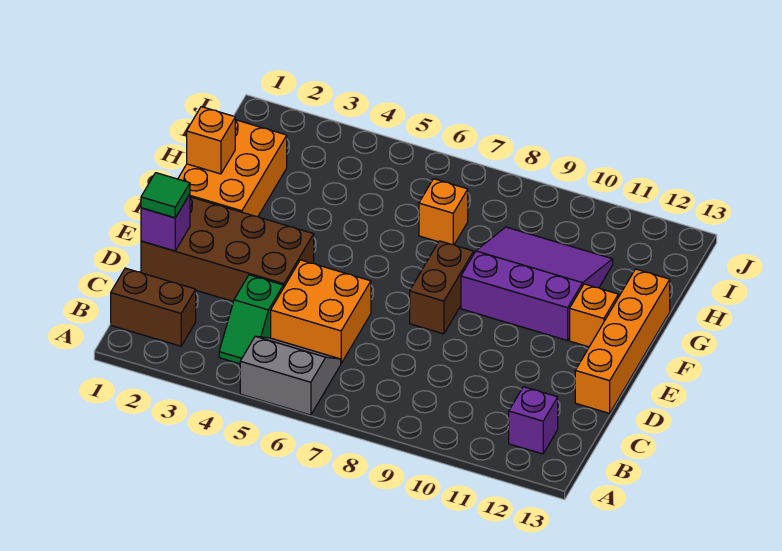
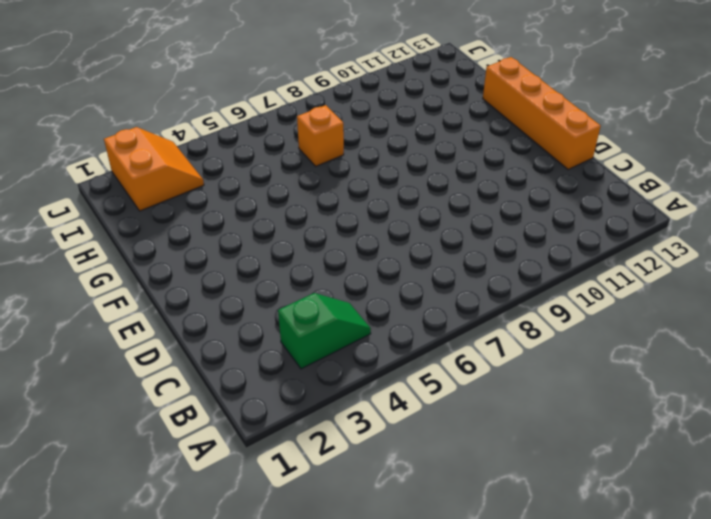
green 1x2 slope [278,293,371,369] -> green 1x2 slope turned to [219,275,283,364]
orange 2x2 slope [104,127,204,211] -> none
none -> grey 2x2 slope [240,336,341,415]
none -> brown 1x2 brick [111,268,196,346]
none -> purple 1x1 brick [509,387,558,454]

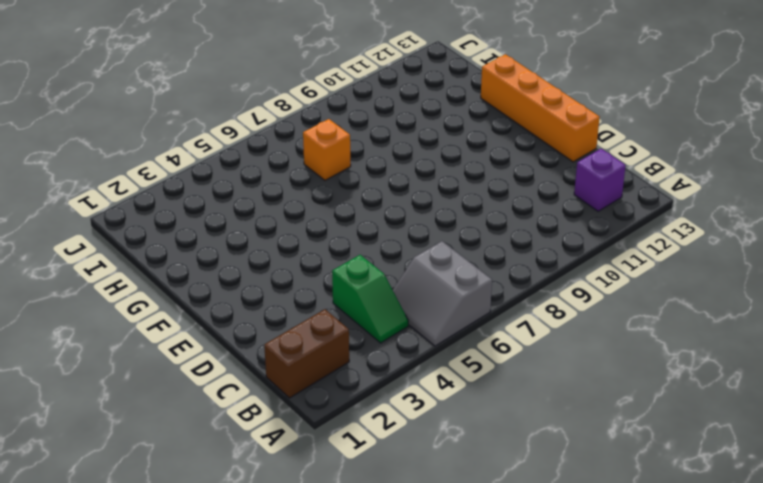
grey 2x2 slope [393,241,492,346] -> grey 2x2 slope turned to [240,336,341,415]
none -> orange 2x2 brick [271,260,371,363]
none -> brown 2x4 brick [141,197,314,302]
none -> brown 1x2 brick [410,241,474,334]

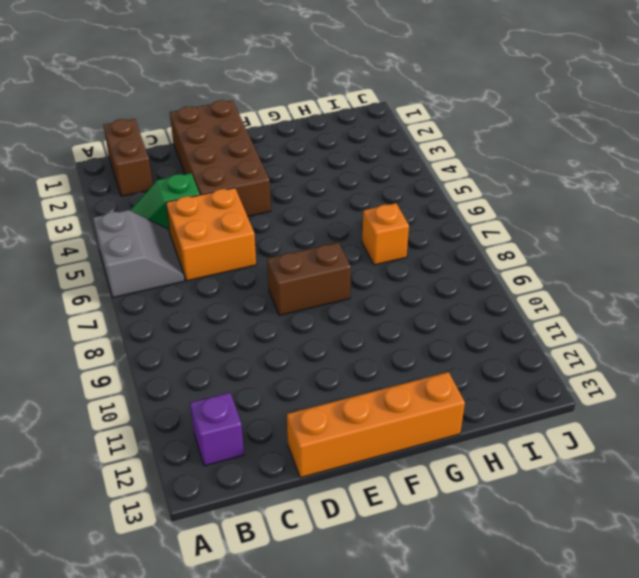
none -> orange 2x3 brick [178,120,287,216]
none -> purple 3x3 slope [461,227,613,340]
none -> orange 1x1 brick [570,284,618,347]

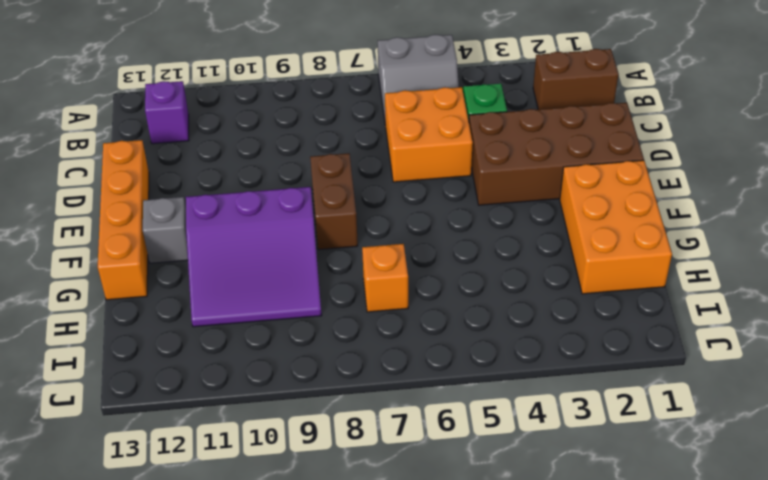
grey 1x1 brick [143,197,188,263] -> orange 1x1 brick [570,284,618,347]
none -> purple 1x1 brick [141,194,190,251]
none -> orange 1x1 brick [187,107,235,174]
none -> green 1x1 tile [141,173,190,218]

